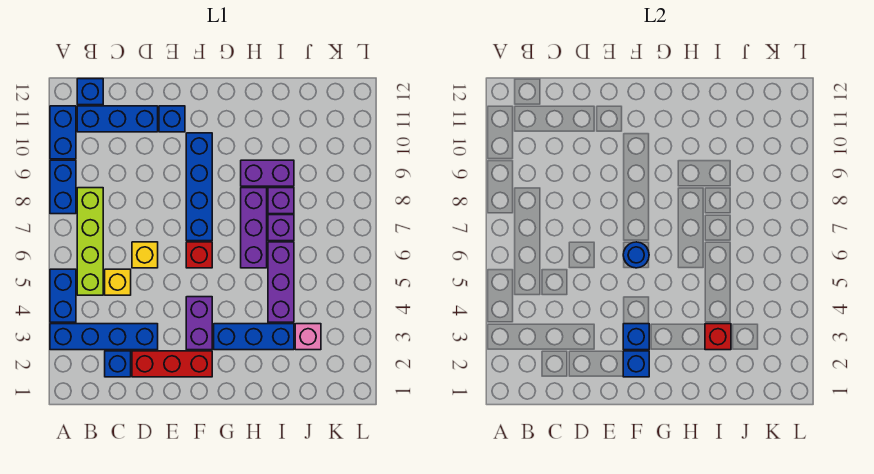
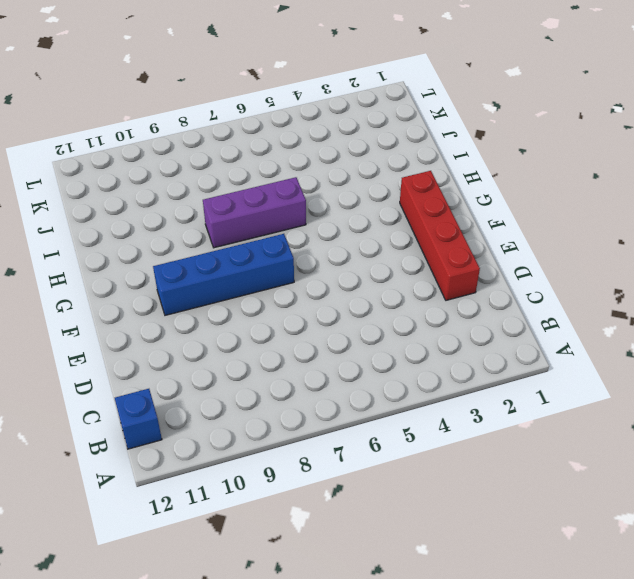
red 1x4 brick [400,171,480,300] -> red 1x3 brick [132,351,212,377]
none -> blue 1x4 brick [50,324,158,350]
none -> blue 1x2 brick [50,269,76,322]
none -> blue 1x2 brick [50,160,76,214]

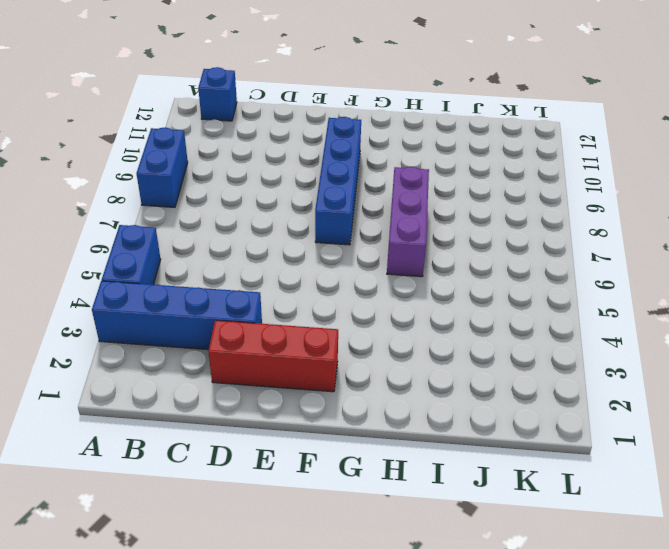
none -> blue 1x2 brick [50,106,76,159]
none -> lime 1x4 brick [77,188,103,295]
none -> blue 1x3 brick [77,106,158,132]

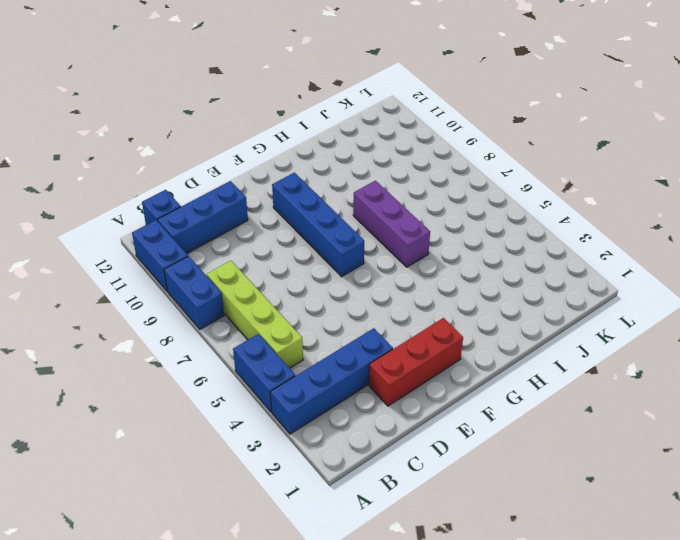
none -> blue 1x1 brick [105,351,131,377]
none -> yellow 1x1 brick [105,269,131,295]
none -> yellow 1x1 brick [132,242,158,268]

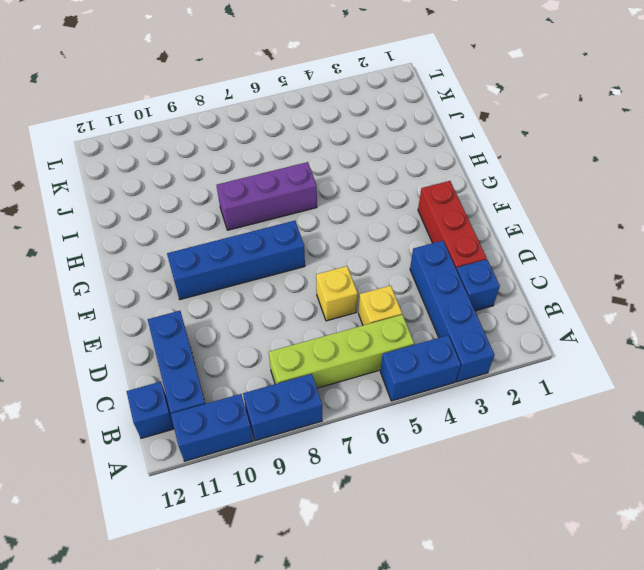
none -> blue 1x1 brick [159,106,185,132]
none -> purple 1x2 brick [186,297,212,350]
none -> red 1x1 brick [186,242,212,268]

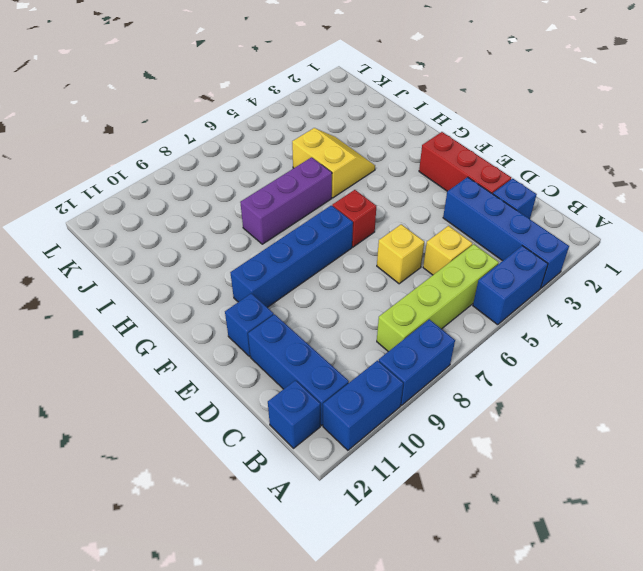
yellow 2x2 slope [292,128,375,198] -> purple 1x3 brick [268,242,294,322]
none -> purple 1x2 brick [186,297,212,350]
none -> blue 1x3 brick [214,324,294,350]
none -> purple 1x2 brick [241,160,294,186]

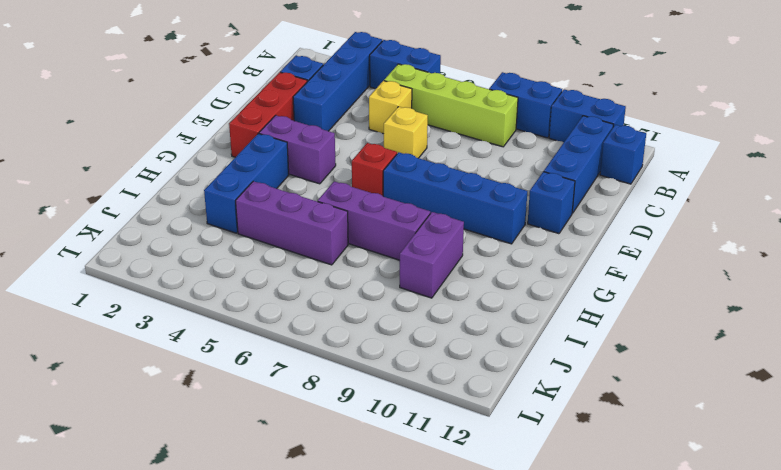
none -> purple 1x1 brick [268,215,294,241]
none -> purple 1x1 brick [268,188,294,214]
none -> pink 1x1 brick [295,324,321,350]

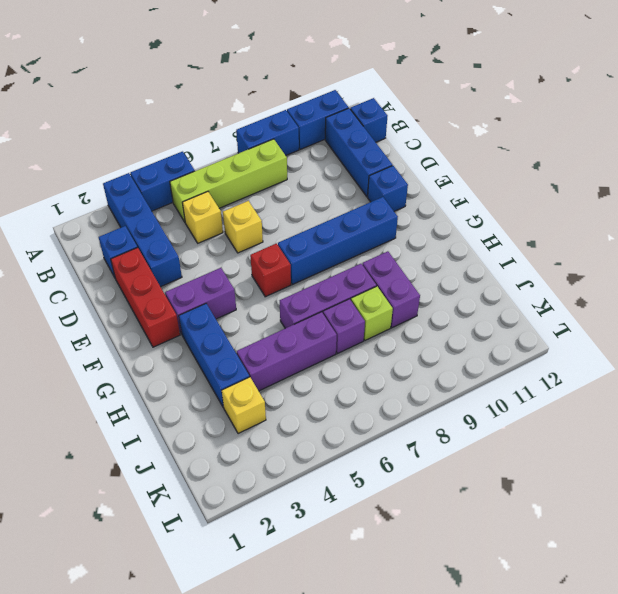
lime 1x1 brick [351,286,393,340] -> purple 1x1 brick [268,188,294,214]
yellow 1x1 brick [222,377,266,434] -> pink 1x1 brick [295,324,321,350]
none -> blue 1x1 brick [623,351,649,377]
none -> blue 1x1 brick [623,324,649,350]
none -> blue 1x1 round brick [623,242,649,268]

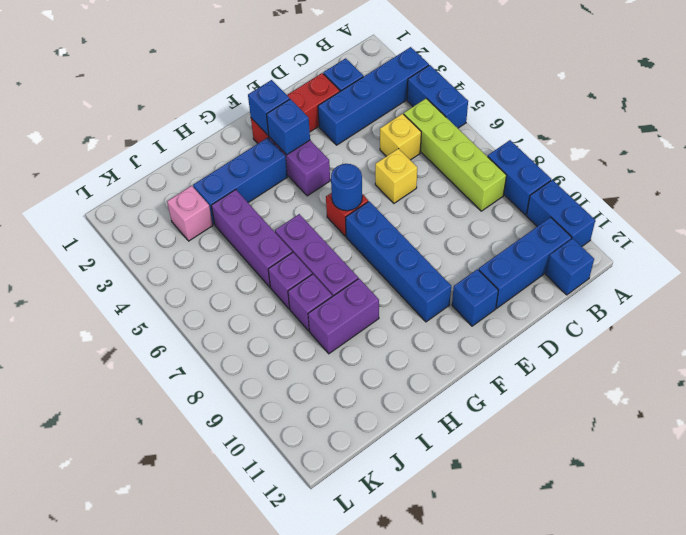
none -> red 1x1 brick [705,324,731,350]

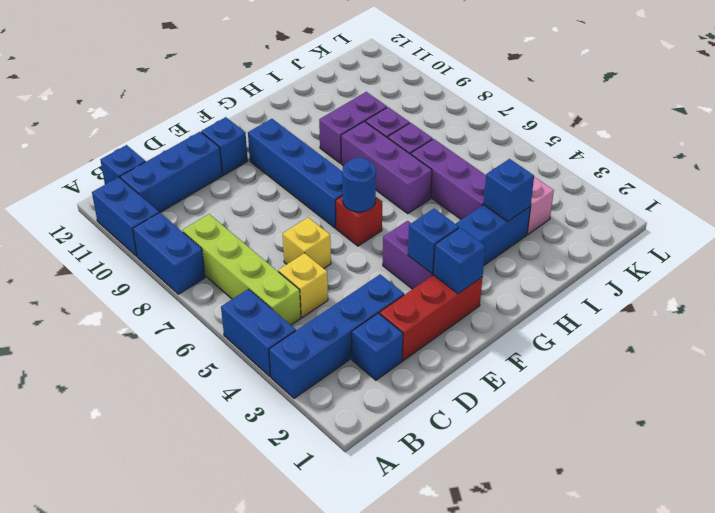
blue 1x1 brick [483,159,534,221] -> red 1x1 brick [705,324,731,350]

